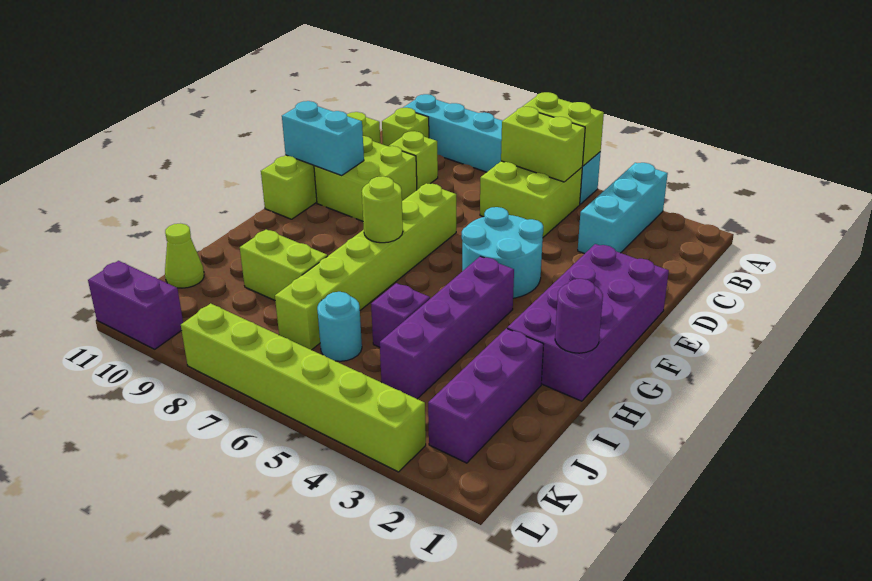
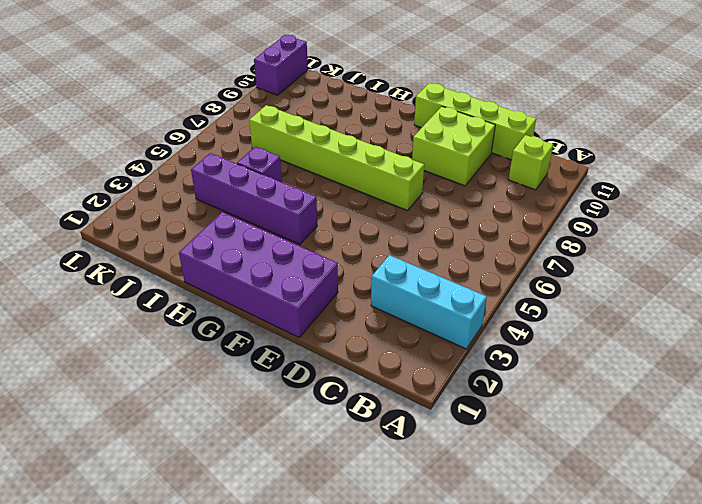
none -> cyan 1x6 brick [403,94,601,204]
none -> lime 2x2 brick [480,161,582,237]
none -> lime 1x1 brick [389,131,438,190]

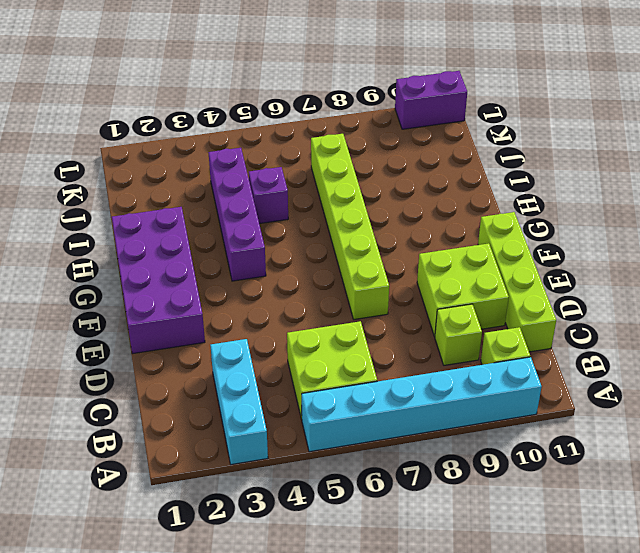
none -> cyan 2x2 round brick [462,207,543,298]
none -> purple 1x3 brick [428,328,544,463]
none -> lime 1x2 brick [240,230,327,300]

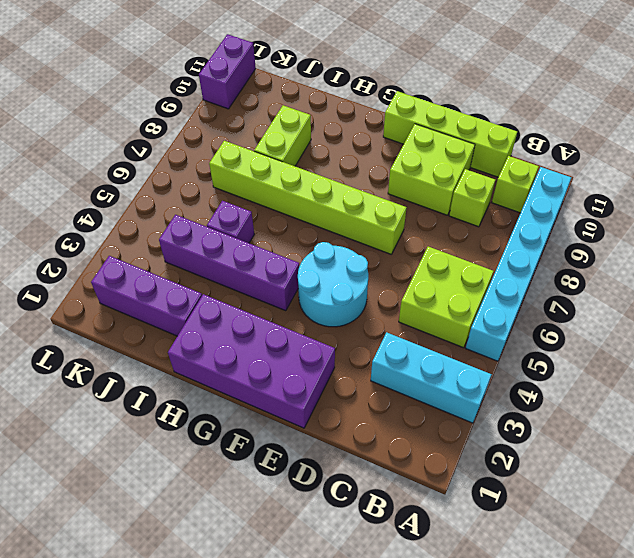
none -> cyan 1x1 round brick [317,292,362,361]
none -> lime 1x1 cone [165,224,204,288]
none -> lime 1x6 brick [181,303,426,472]

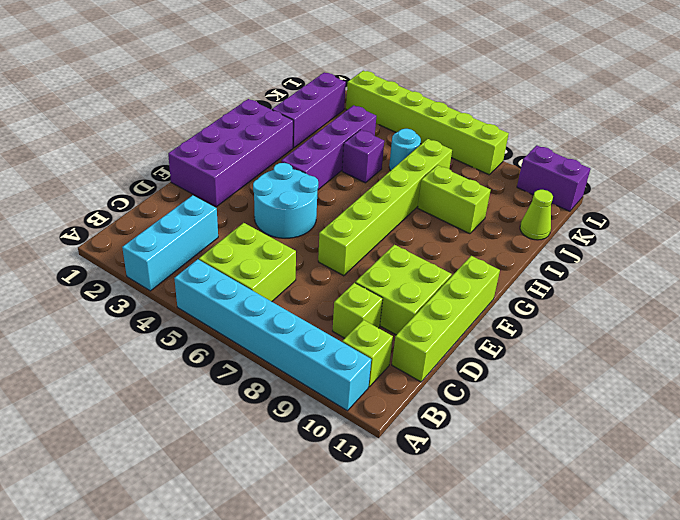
none -> lime 1x2 brick [523,92,604,166]
none -> lime 1x2 brick [501,107,585,182]
none -> cyan 1x2 brick [282,101,364,175]

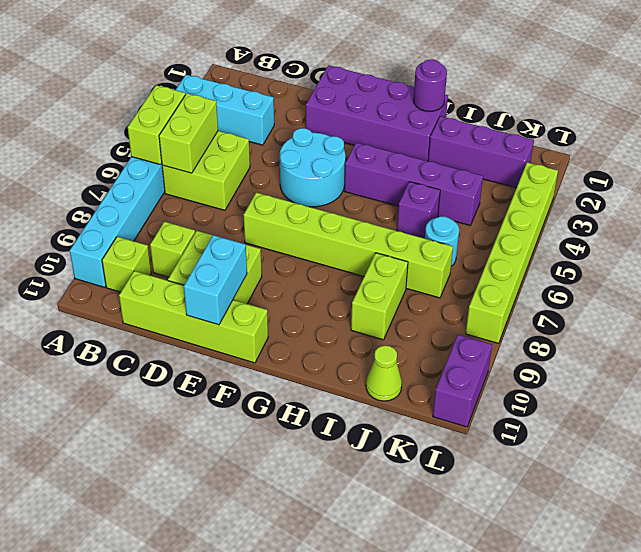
none -> lime 1x1 round brick [362,176,403,243]

